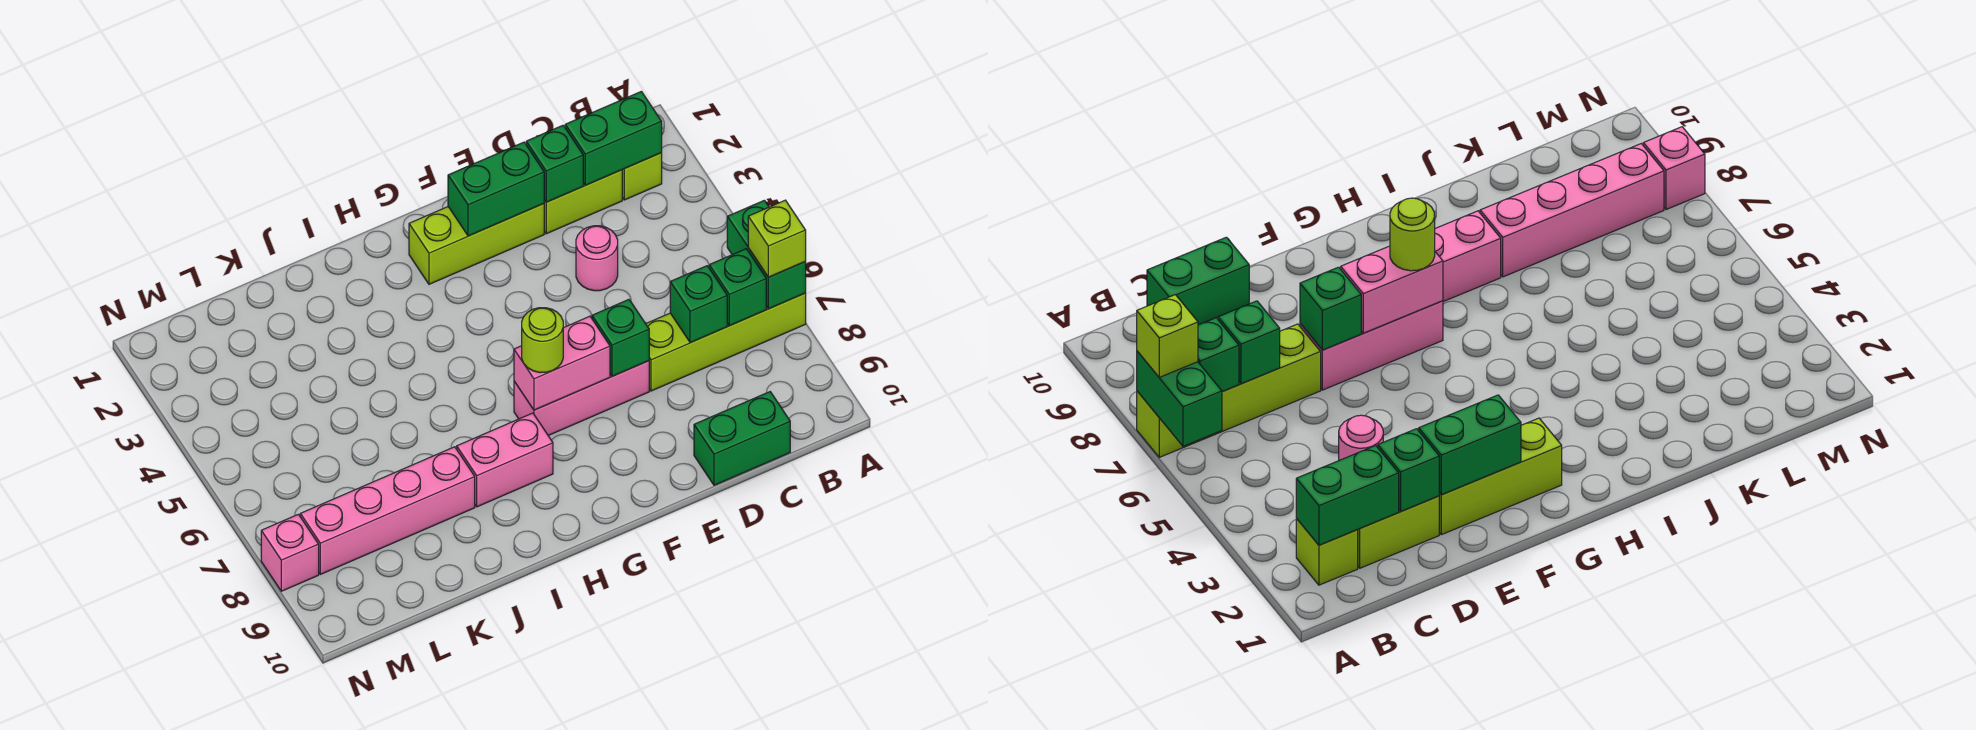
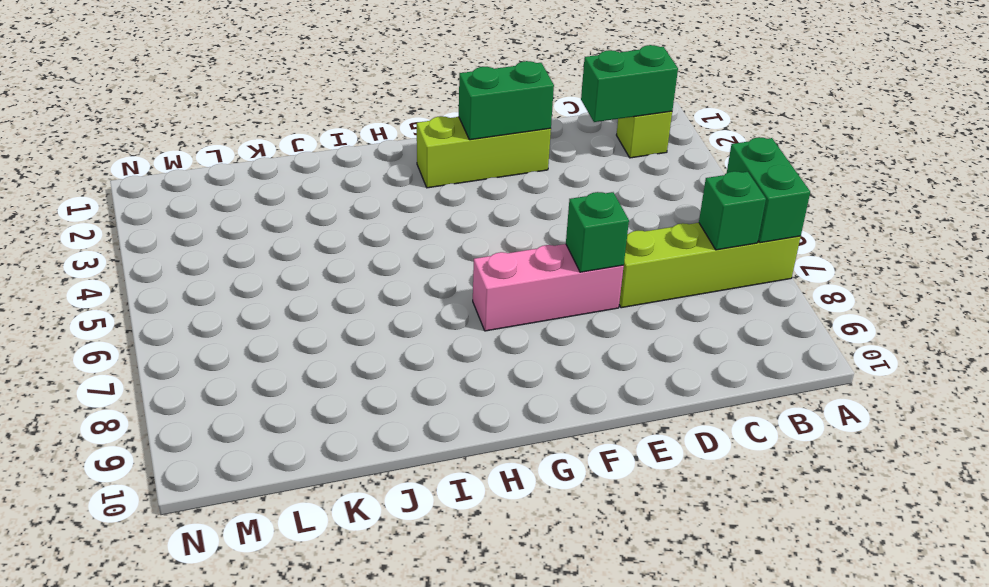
none -> lime 1x2 brick [544,170,622,234]
none -> green 1x2 brick [694,392,790,485]
none -> pink 1x1 round brick [576,226,618,291]

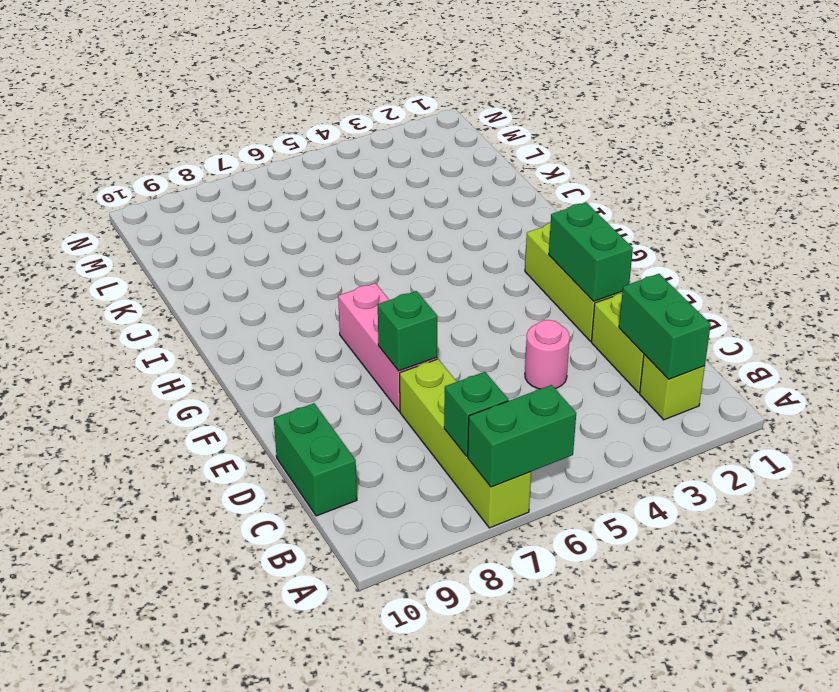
none -> pink 1x2 brick [457,413,553,507]
none -> pink 1x4 brick [300,447,475,574]
none -> pink 1x1 brick [261,514,319,591]

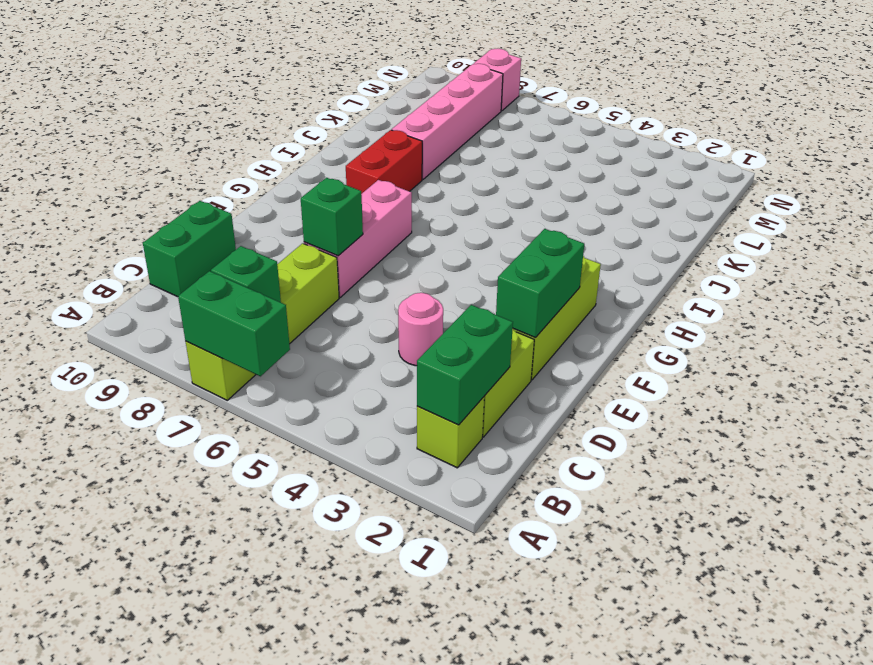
red 1x2 brick [346,130,422,194] -> pink 1x2 brick [457,413,553,507]
none -> green 1x1 brick [670,266,727,343]
none -> green 1x1 brick [526,125,583,202]
none -> pink 1x2 brick [514,316,610,410]

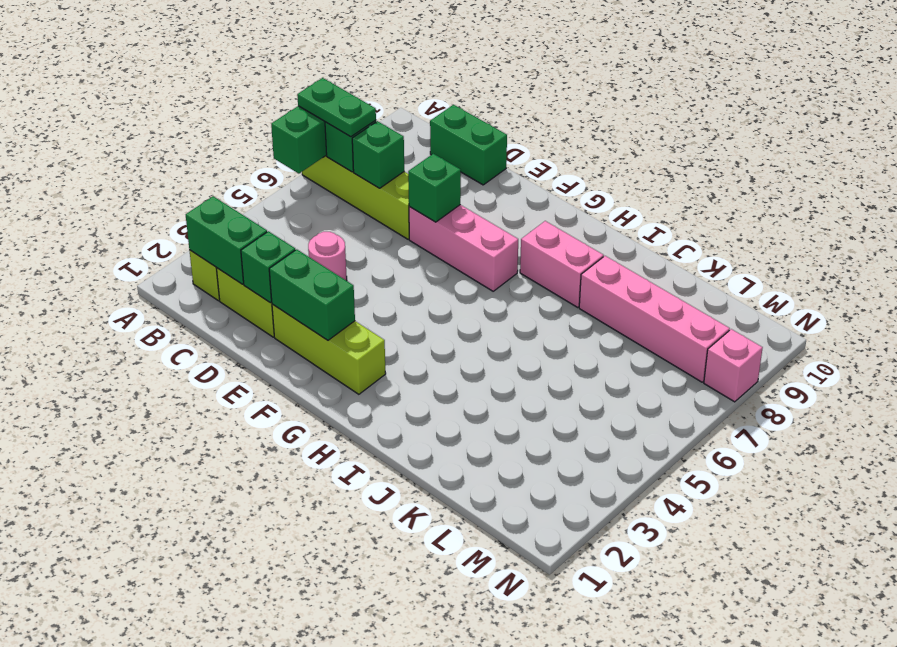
green 1x2 plate [297,78,376,137] -> lime 1x1 brick [748,200,806,277]
none -> pink 1x2 brick [514,316,610,410]
none -> lime 1x1 round brick [522,308,563,373]

